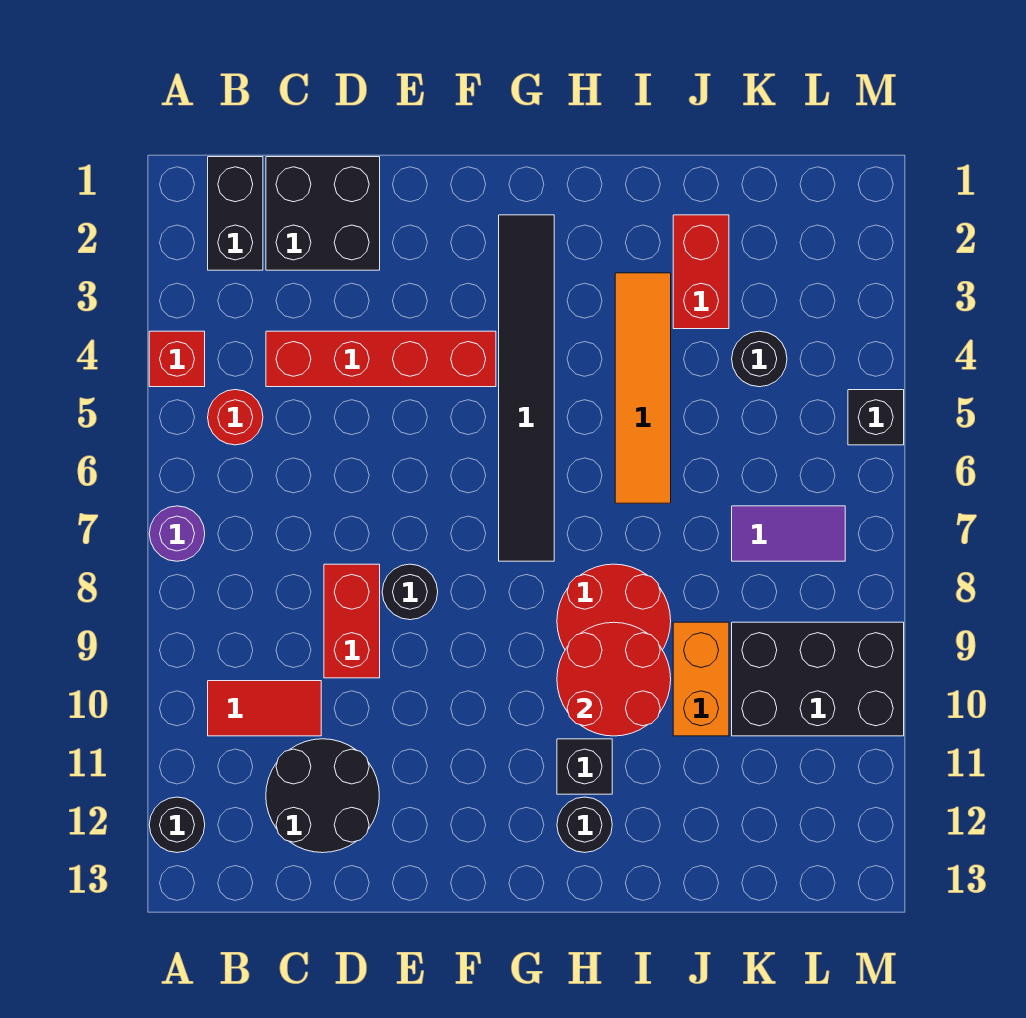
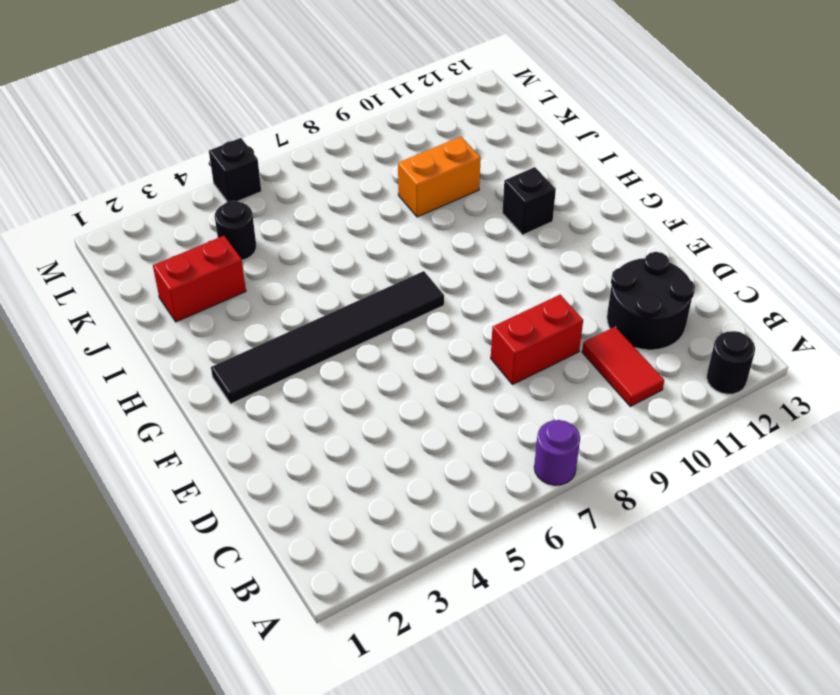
none -> red 1x1 brick [149,331,205,387]
none -> black 1x2 brick [208,157,263,270]
none -> red 1x1 round brick [208,390,263,445]

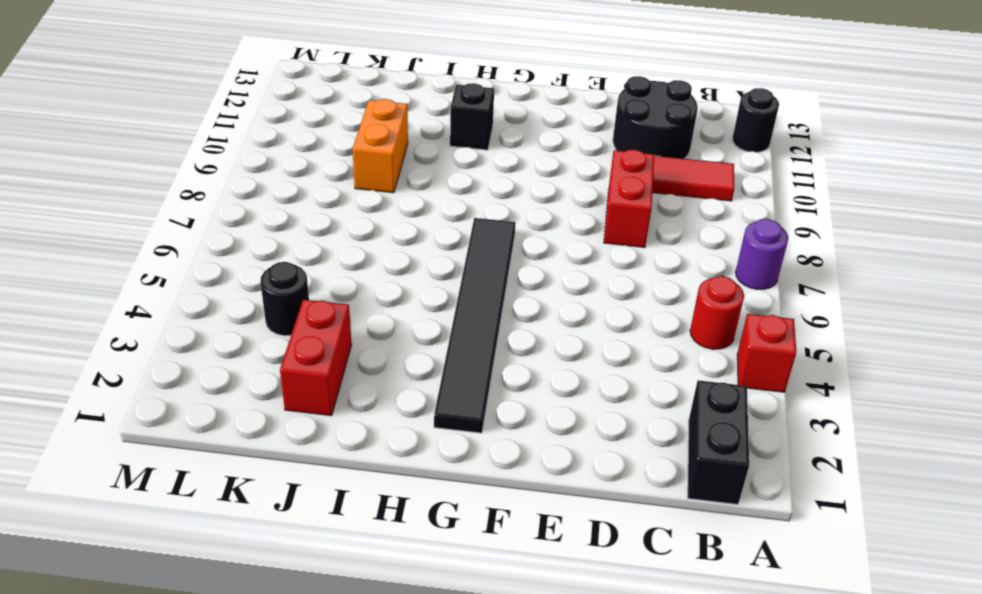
none -> black 2x2 brick [266,157,380,270]
none -> red 1x4 brick [266,331,496,387]
none -> black 1x1 round brick [382,564,438,620]

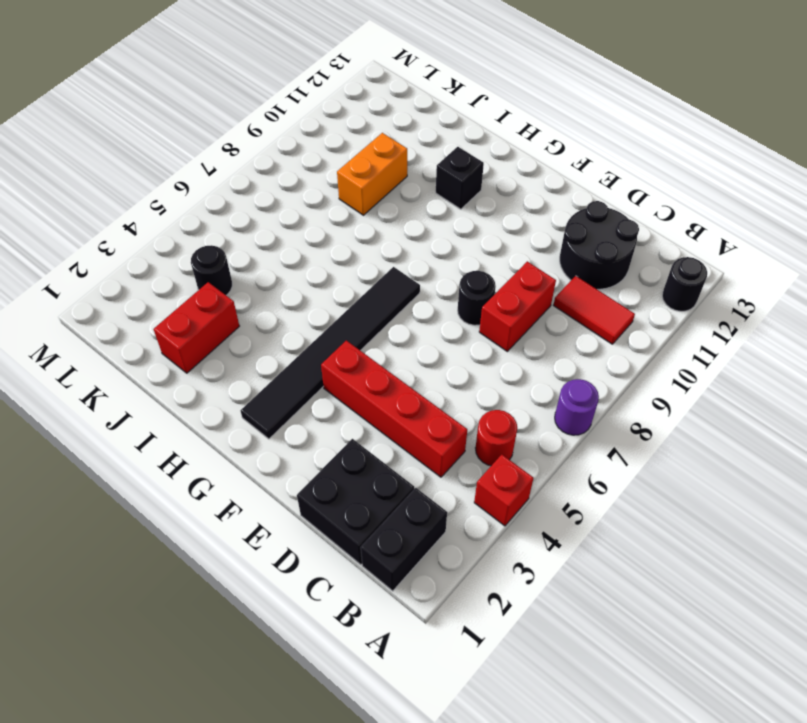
none -> red 2x2 round brick [557,564,671,650]
none -> black 1x1 round brick [557,797,612,853]
none -> orange 1x4 tile [615,273,671,503]

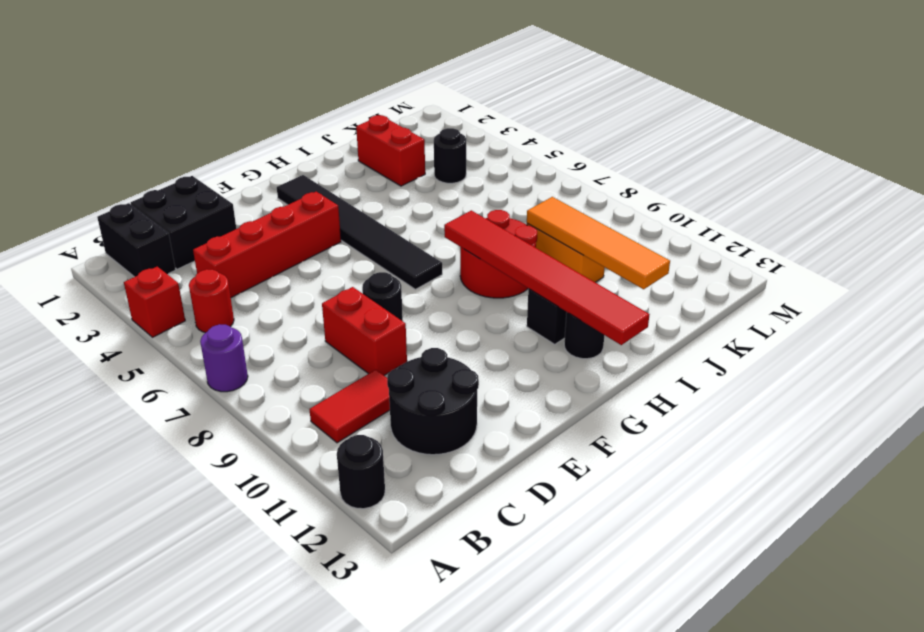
red 1x6 tile [444,210,650,345] -> red 2x2 round brick [557,622,671,736]
orange 1x4 tile [527,197,670,289] -> orange 1x4 tile moved to [615,273,671,503]
none -> purple 1x2 tile [732,506,845,561]
none -> black 2x3 brick [732,622,904,736]
none -> black 1x1 brick [848,390,904,445]

